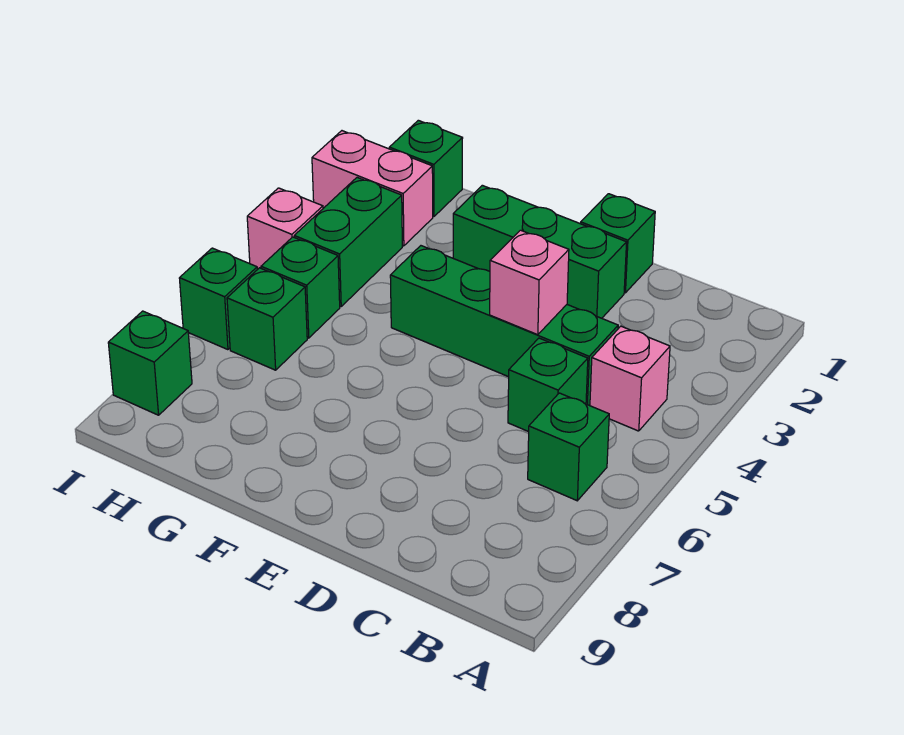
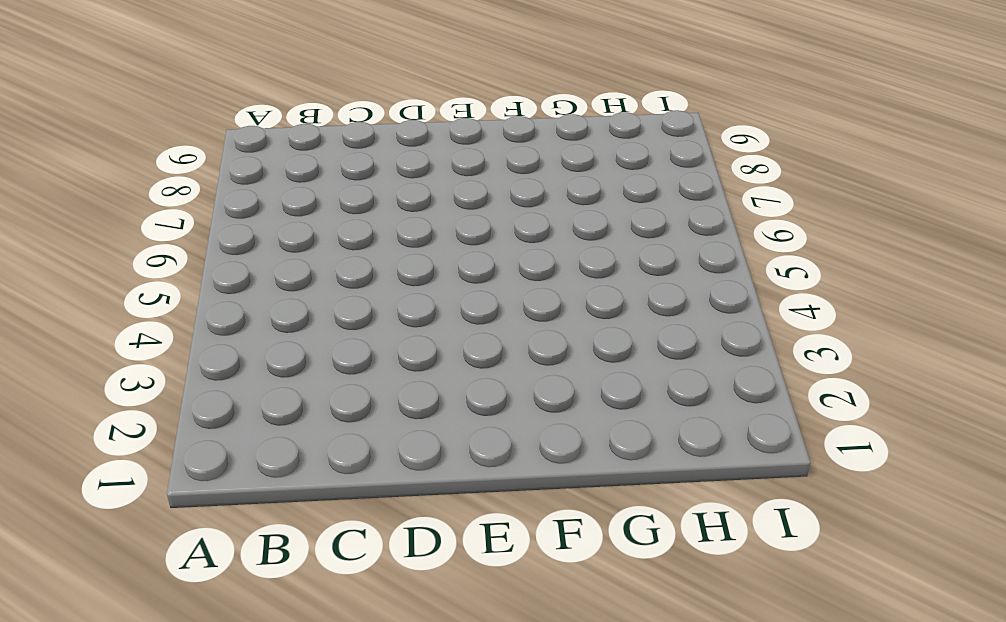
none -> pink 1x1 brick [590,326,670,431]
none -> green 1x1 brick [528,393,609,501]
none -> green 1x4 brick [390,246,618,406]

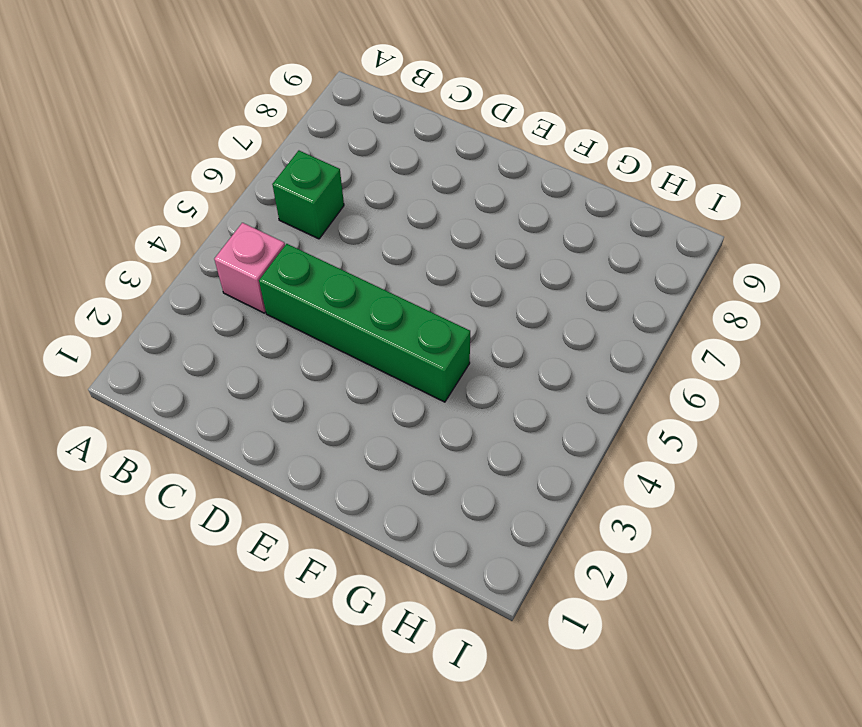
none -> green 1x1 brick [508,338,588,432]
none -> green 1x1 brick [581,194,655,293]
none -> green 1x3 brick [453,185,627,318]

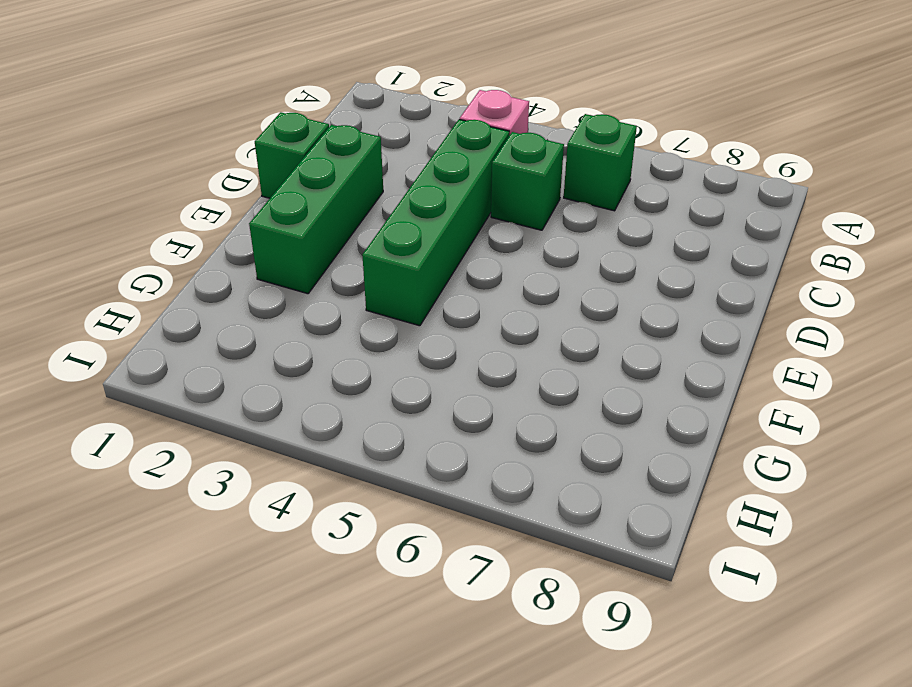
none -> green 1x1 brick [389,120,463,216]
none -> pink 1x2 brick [312,131,433,246]
none -> green 1x2 brick [294,178,402,306]

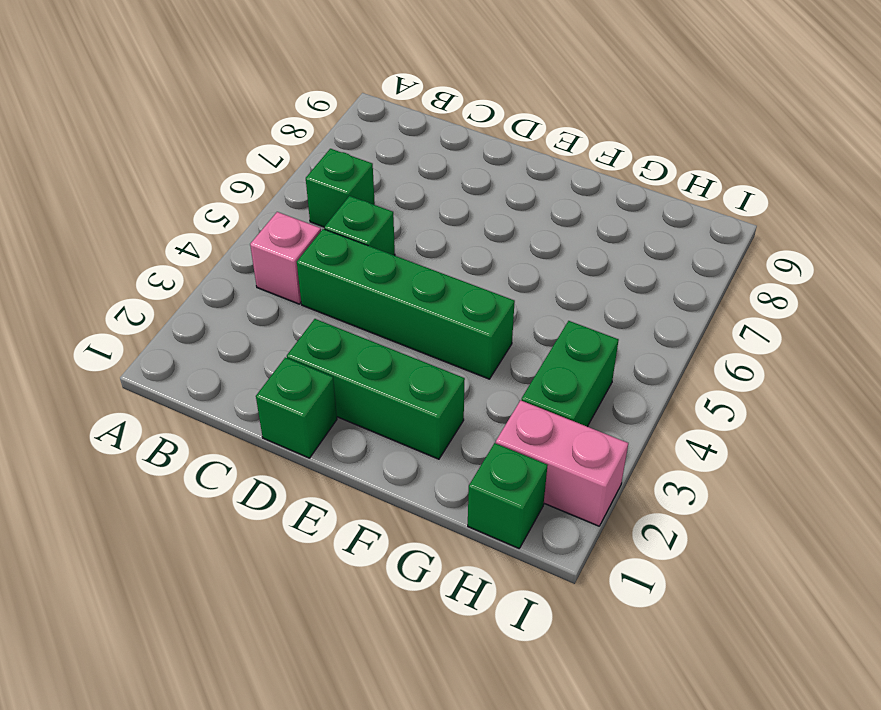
none -> green 1x1 brick [261,237,340,338]
none -> green 1x1 brick [227,268,307,370]
none -> pink 1x1 brick [247,188,323,270]

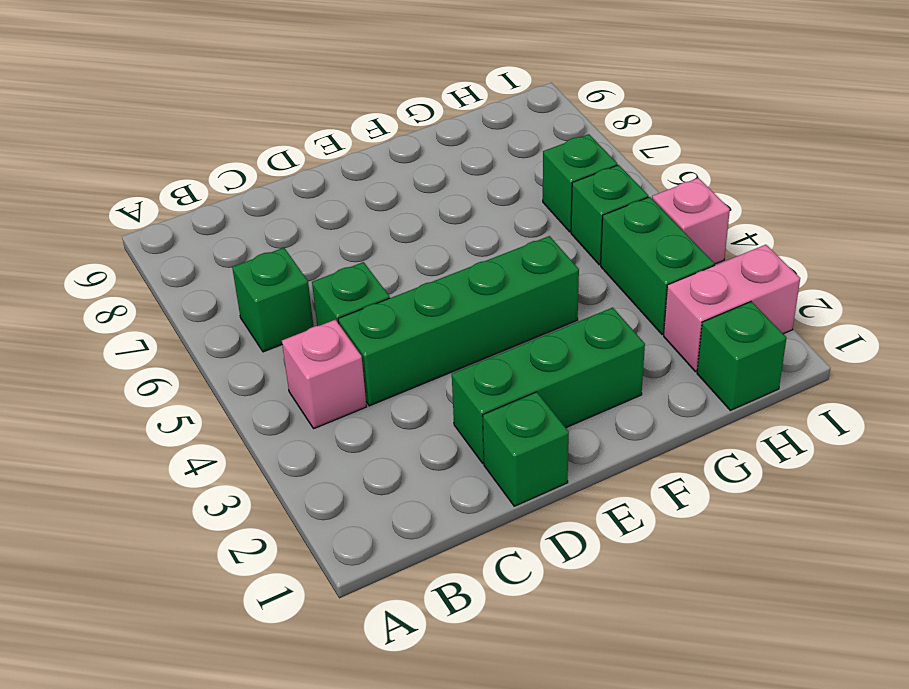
none -> green 1x1 brick [179,248,257,350]
none -> green 1x1 brick [108,311,192,415]
none -> pink 1x1 brick [490,230,569,335]

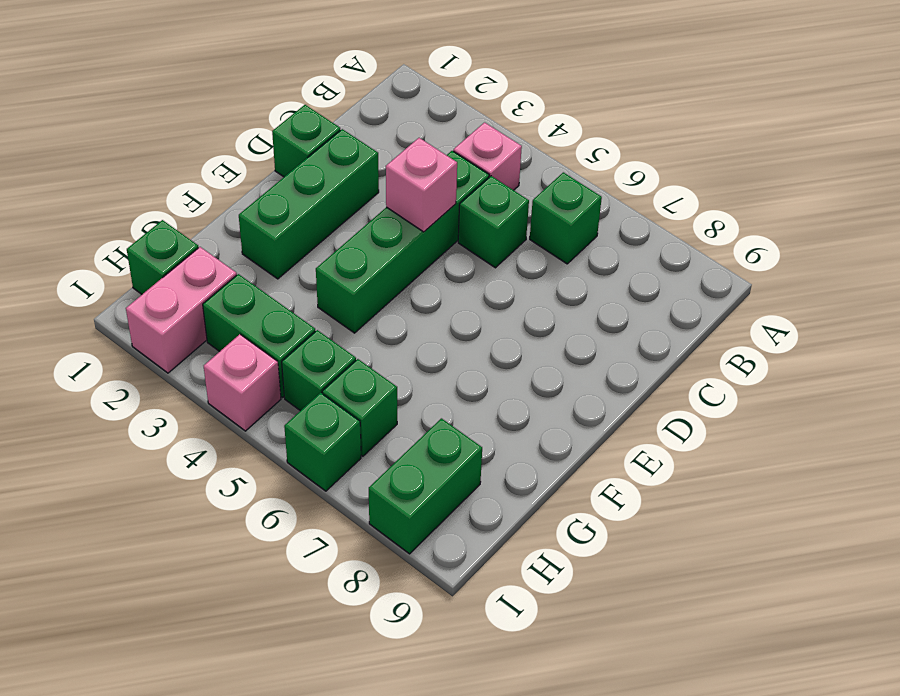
green 1x2 brick [369,418,482,554] -> green 1x1 brick [108,311,192,415]

